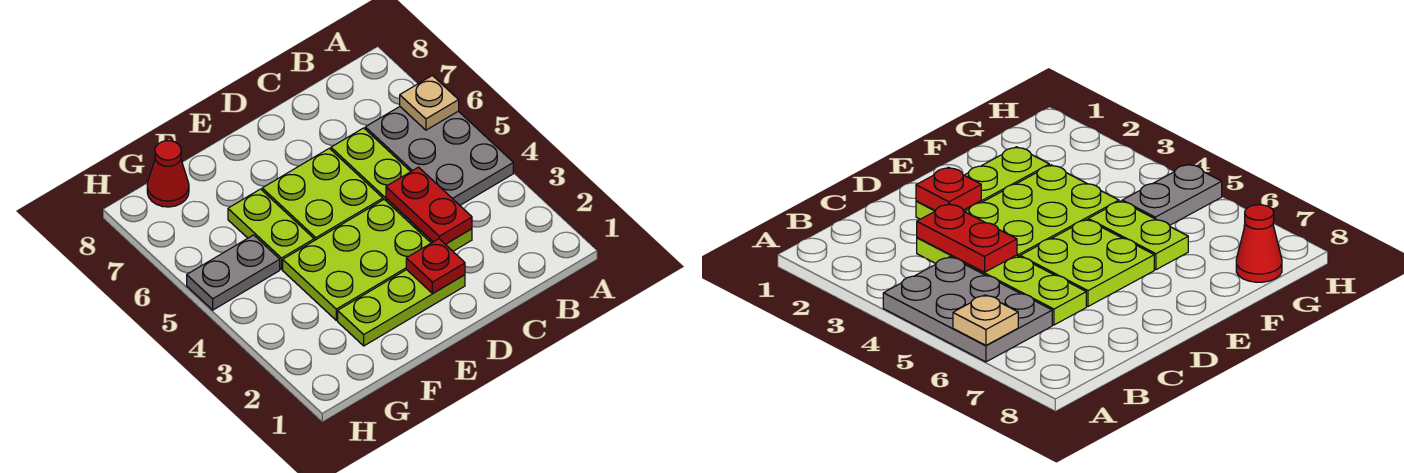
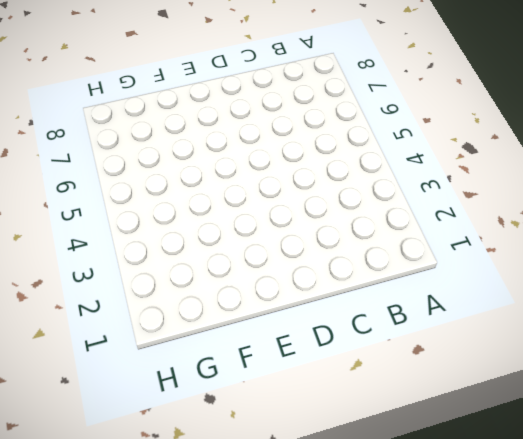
none -> grey 2x3 plate [365,107,513,205]
none -> lime 1x4 plate [331,128,472,251]

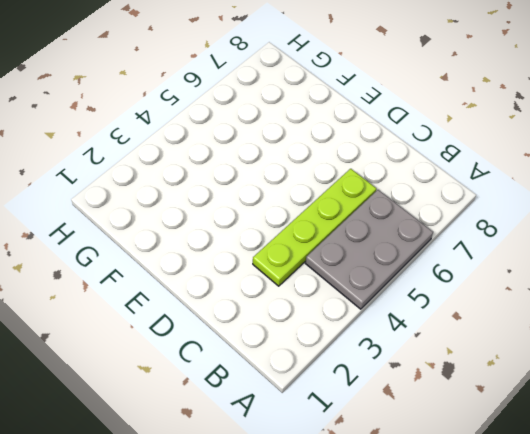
none -> lime 1x3 plate [338,270,465,346]
none -> lime 2x3 plate [283,200,431,320]

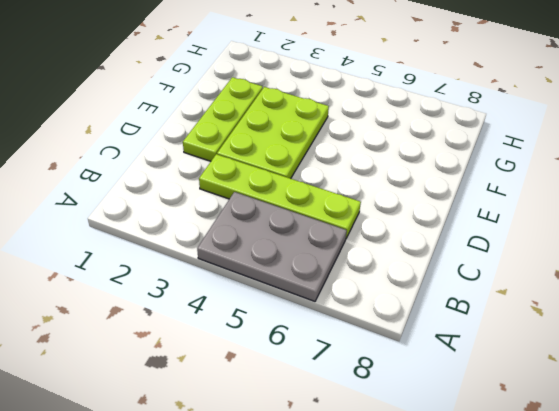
none -> lime 2x2 plate [262,148,383,241]
none -> lime 1x2 plate [228,189,314,269]

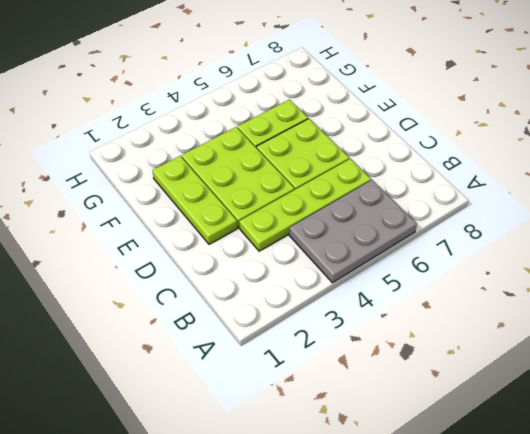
none -> grey 1x2 plate [187,235,280,310]
none -> red 1x1 cone [147,141,189,207]

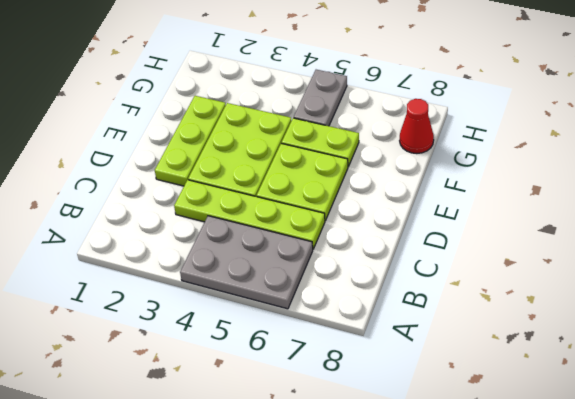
none -> tan 1x1 plate [400,75,459,130]
none -> red 1x2 plate [386,167,472,244]

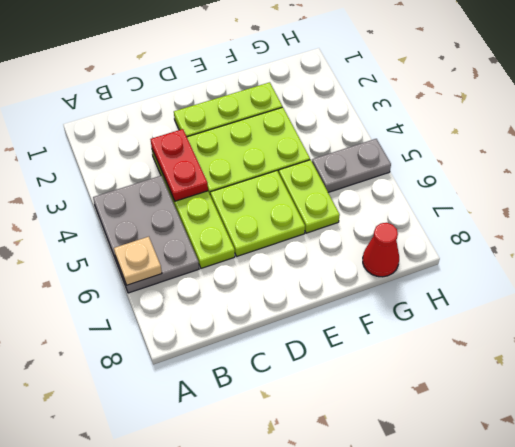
none -> red 1x1 plate [406,239,465,293]

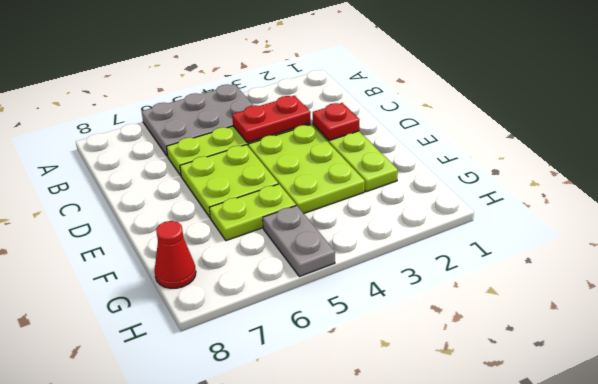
none -> tan 1x1 plate [400,75,459,130]

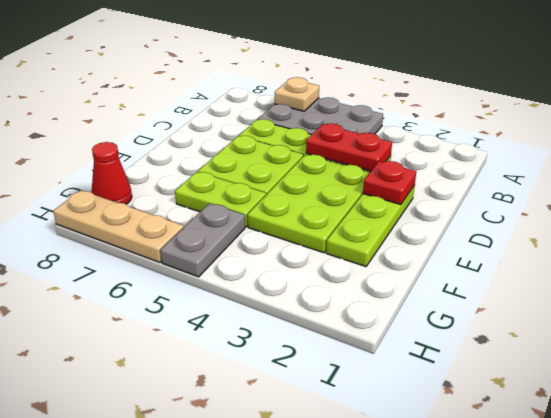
tan 1x3 plate [53,190,184,262] -> none

